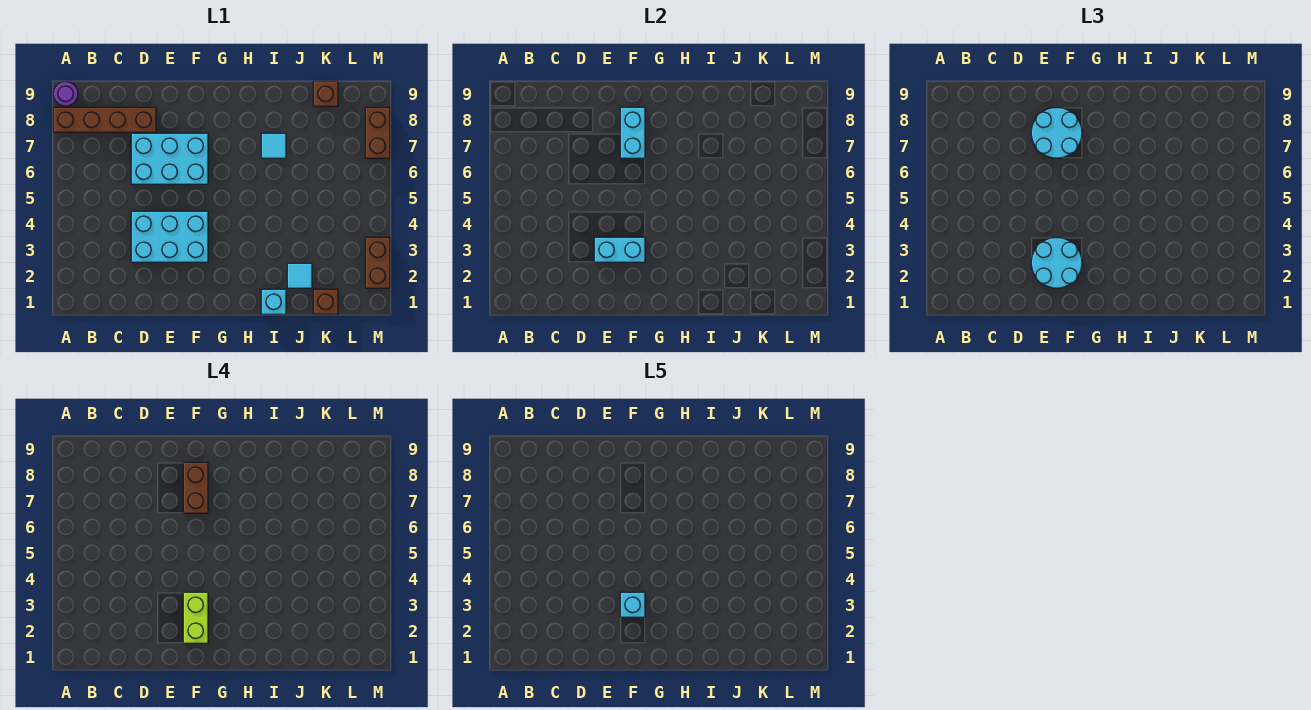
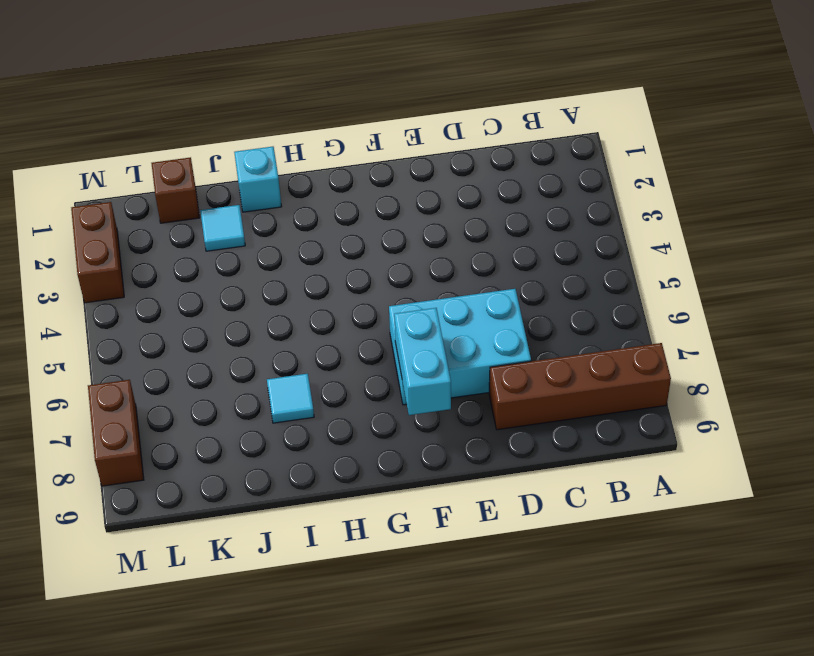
none -> purple 1x1 round brick [53,82,78,106]
none -> cyan 2x3 brick [131,211,208,262]
none -> brown 1x1 brick [313,81,338,106]

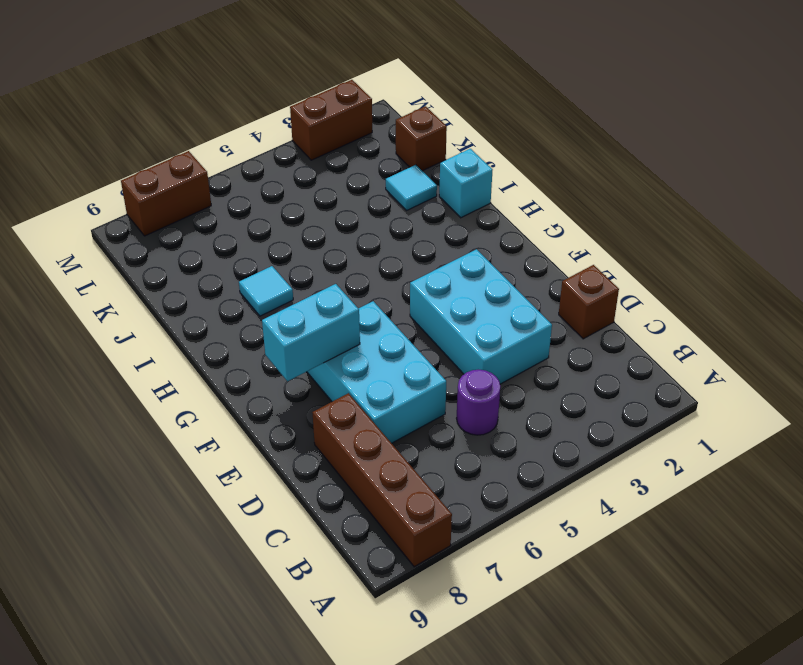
purple 1x1 round brick [457,370,500,435] -> purple 1x1 round brick moved to [53,82,78,106]
brown 1x1 brick [559,265,619,339] -> brown 1x1 brick moved to [313,81,338,106]
none -> cyan 1x2 brick [594,237,645,262]
none -> cyan 2x2 round brick [1031,238,1082,288]
none -> cyan 2x2 round brick [1031,108,1082,158]

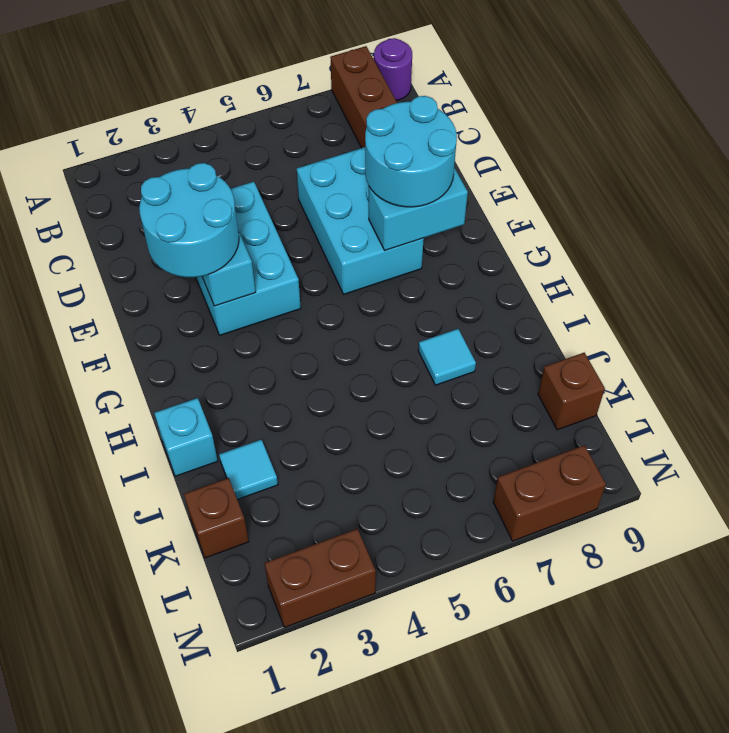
none -> lime 1x2 brick [183,592,208,643]
none -> brown 1x2 brick [183,462,208,513]
none -> cyan 1x1 brick [620,592,645,617]

